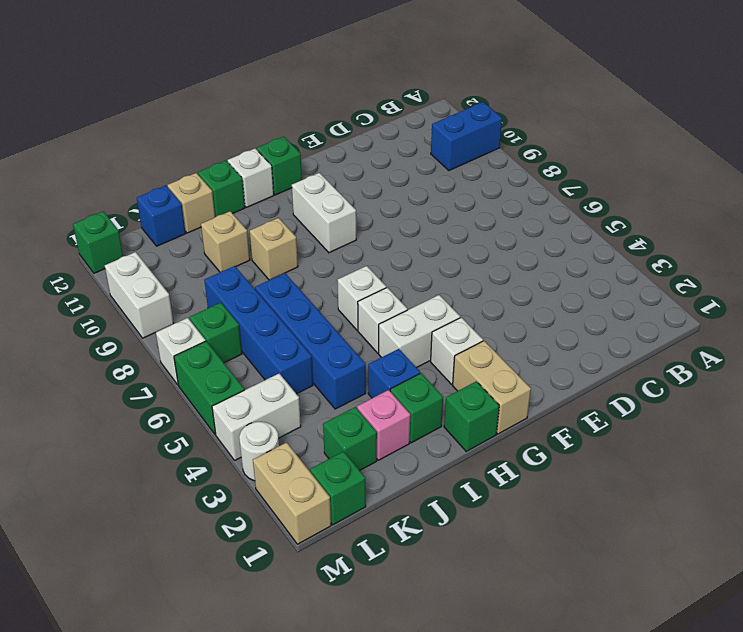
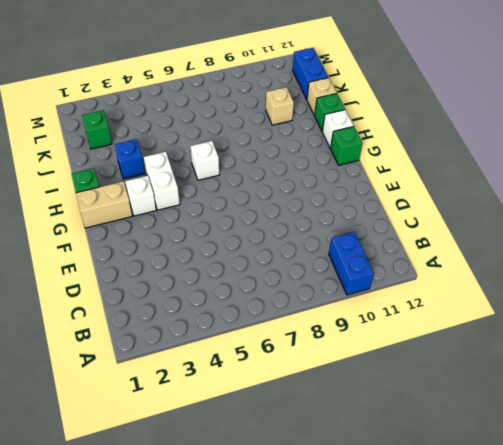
blue 1x2 brick [292,48,328,99] -> blue 1x1 brick [137,185,186,246]
none -> white 1x2 brick [292,173,356,253]
none -> white 1x1 brick [358,288,407,353]
none -> green 1x1 brick [390,373,443,443]
none -> tan 1x1 brick [250,218,298,280]

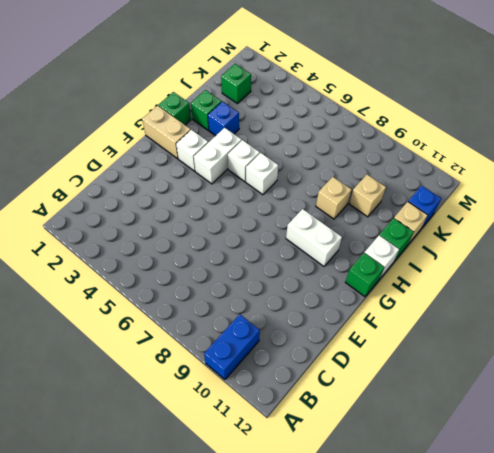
none -> pink 1x1 brick [357,390,410,460]
none -> blue 1x4 brick [255,273,366,409]
none -> blue 1x4 brick [204,266,313,394]
none -> green 1x1 brick [310,451,366,525]

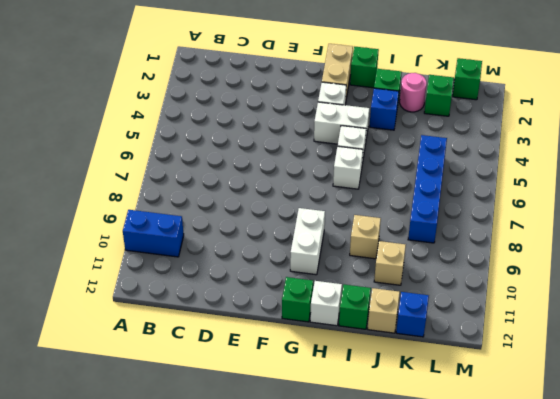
pink 1x1 round brick [400,73,427,112] -> pink 1x1 brick [357,390,410,460]
none -> blue 1x4 brick [255,273,366,409]
none -> white 1x2 brick [212,374,301,460]
none -> green 1x1 brick [190,303,242,363]
none -> tan 1x2 brick [253,442,331,544]

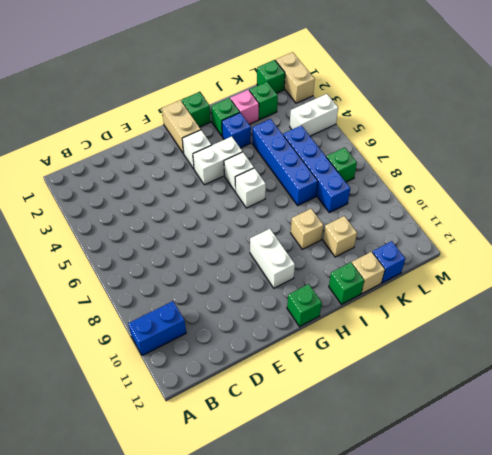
none -> white 1x1 brick [228,149,274,207]
none -> white 1x1 round brick [239,422,279,481]
none -> green 1x2 brick [174,341,244,434]
none -> white 1x1 brick [156,318,206,385]

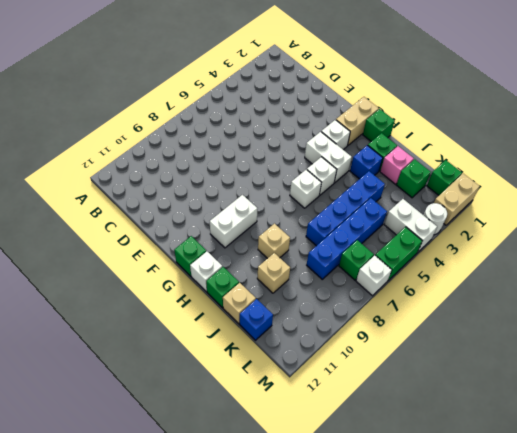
none -> blue 1x2 brick [431,102,502,171]
none -> white 1x2 brick [105,252,174,338]
none -> green 1x1 brick [73,211,123,273]

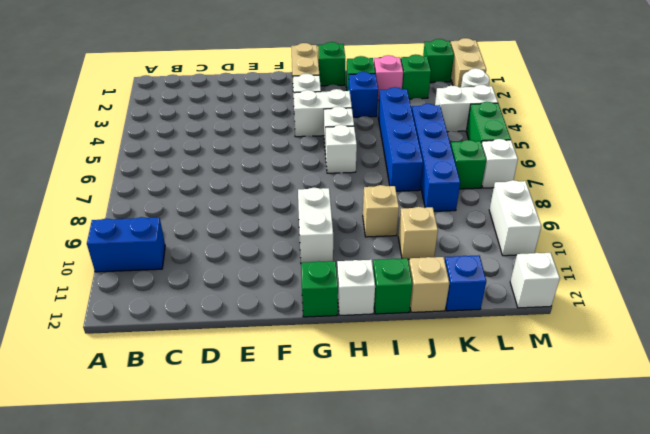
white 1x1 brick [510,253,560,308] -> green 1x1 brick [73,211,123,273]

